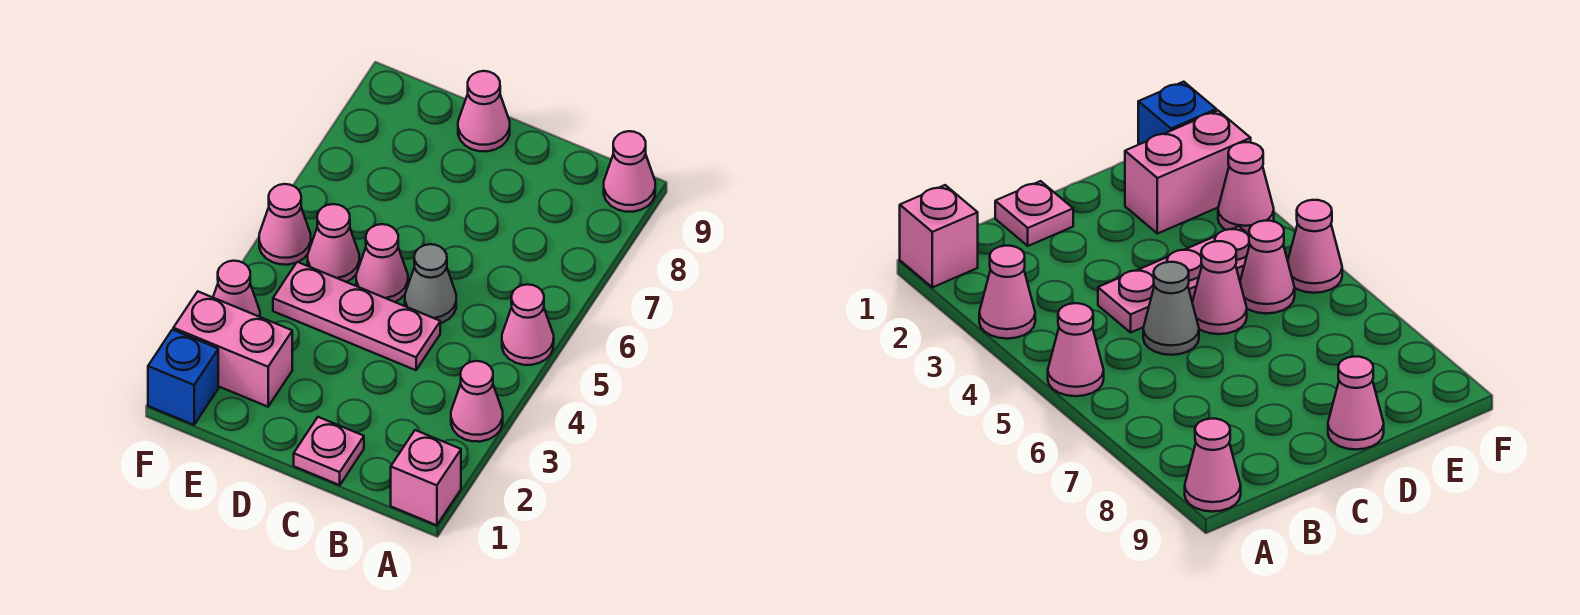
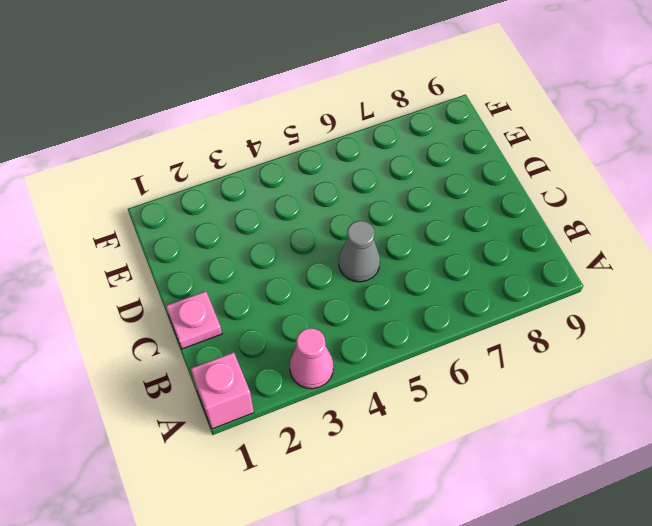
none -> pink 1x1 cone [502,284,554,365]
none -> pink 1x1 cone [604,131,655,212]
none -> pink 1x3 plate [273,262,440,370]

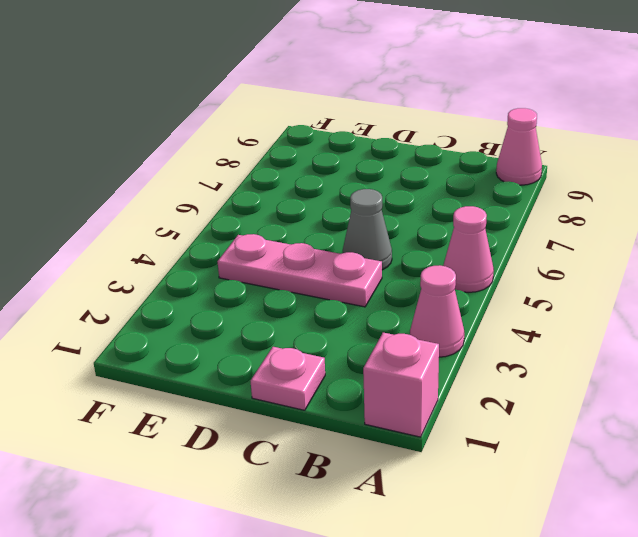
none -> pink 1x1 cone [356,224,408,302]
none -> pink 1x1 cone [458,71,510,152]
none -> pink 1x2 brick [173,292,292,407]

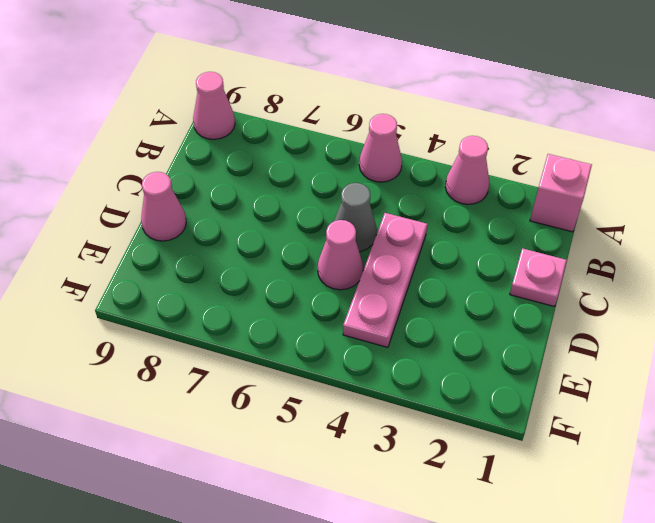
none -> pink 1x2 brick [173,292,292,407]
none -> pink 1x1 cone [308,204,359,282]
none -> blue 1x1 brick [148,330,218,425]

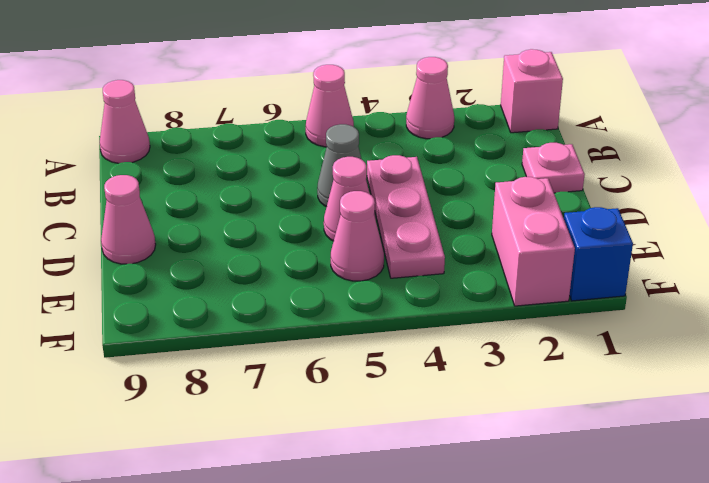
none -> pink 1x1 cone [213,261,260,317]
none -> pink 1x1 cone [259,184,311,265]

